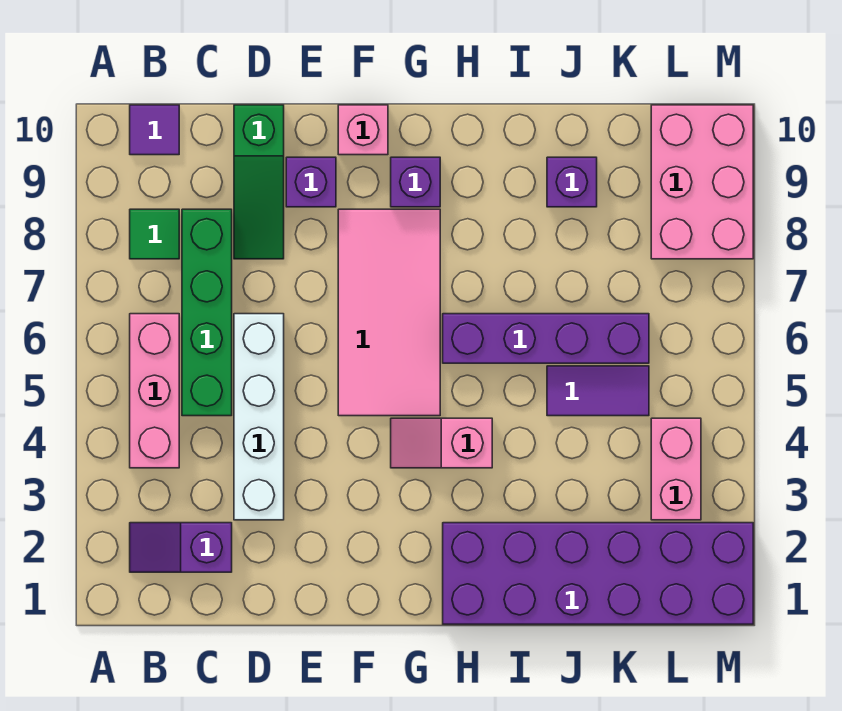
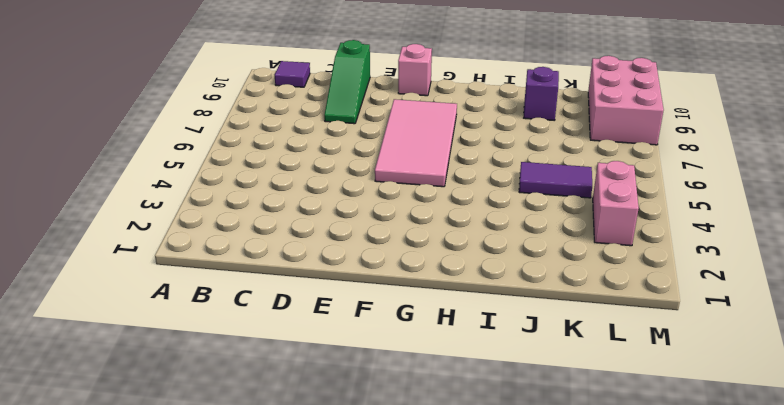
none -> purple 1x2 slope [130,523,232,572]
none -> pink 1x3 brick [130,314,179,468]
none -> green 1x1 tile [130,209,179,259]

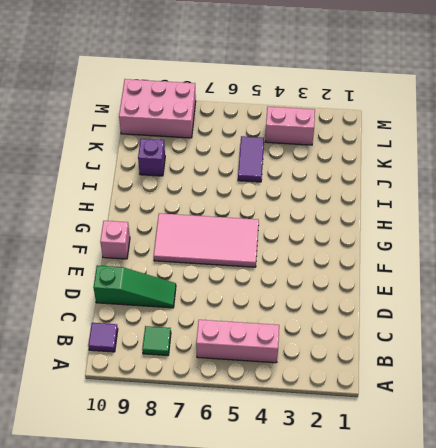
none -> purple 1x2 slope [130,523,232,572]
none -> green 1x4 brick [182,209,232,416]
none -> white 1x4 brick [234,314,284,520]

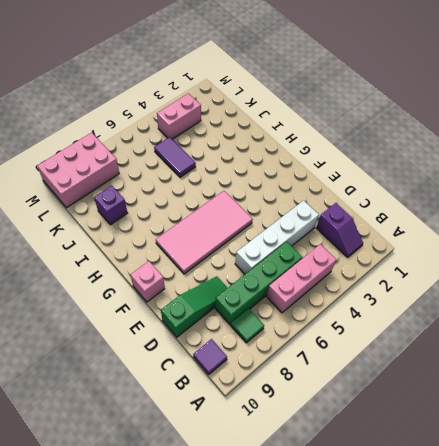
none -> purple 1x1 brick [286,157,336,207]
none -> pink 1x2 slope [391,418,492,468]
none -> purple 1x1 brick [391,157,440,207]

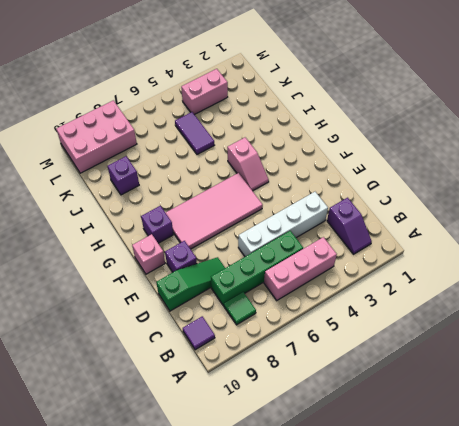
none -> purple 2x6 brick [443,523,753,624]
none -> purple 1x4 brick [443,314,649,363]

